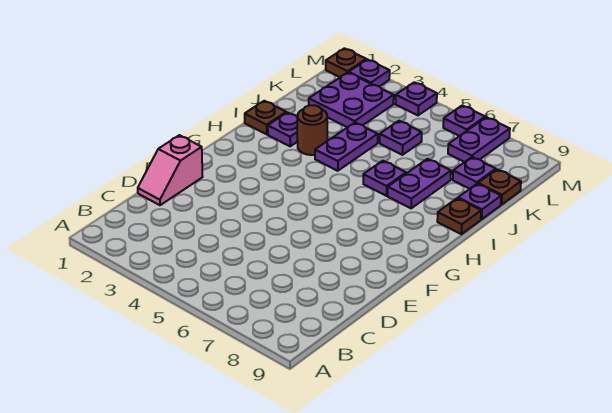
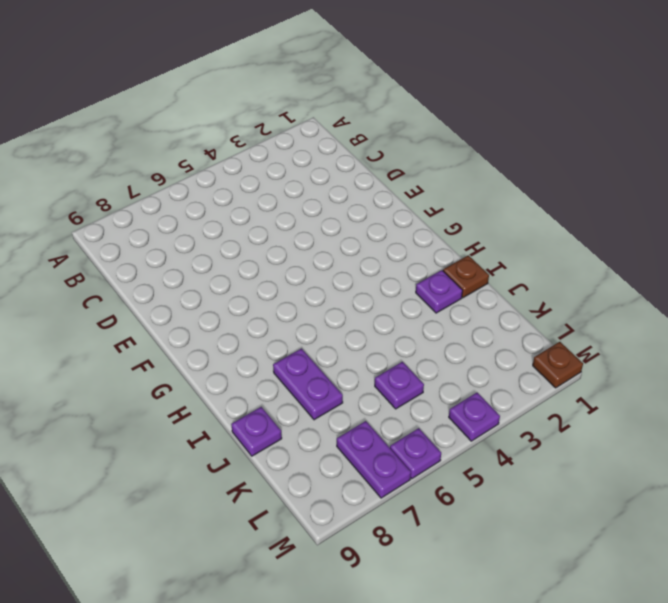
none -> pink 1x2 slope [138,135,203,205]
none -> brown 1x1 round brick [297,105,327,155]
none -> purple 1x2 plate [315,123,378,171]

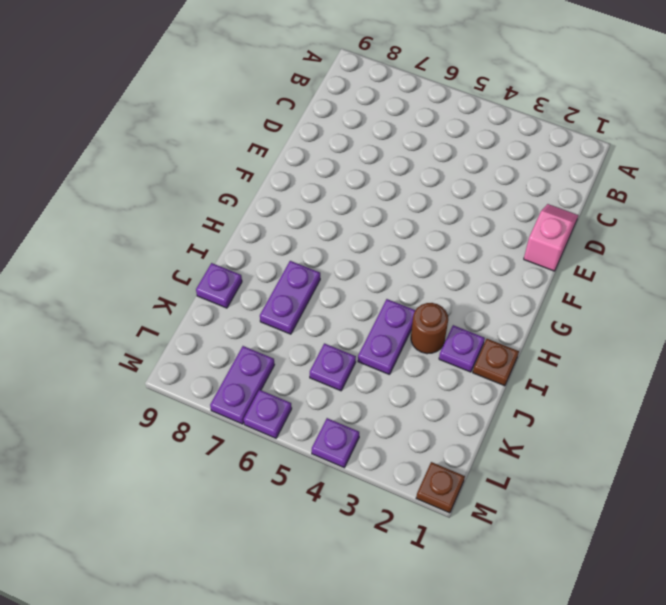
none -> purple 1x1 plate [363,161,406,196]
none -> brown 1x1 plate [437,198,481,234]
none -> purple 2x2 plate [309,73,394,127]

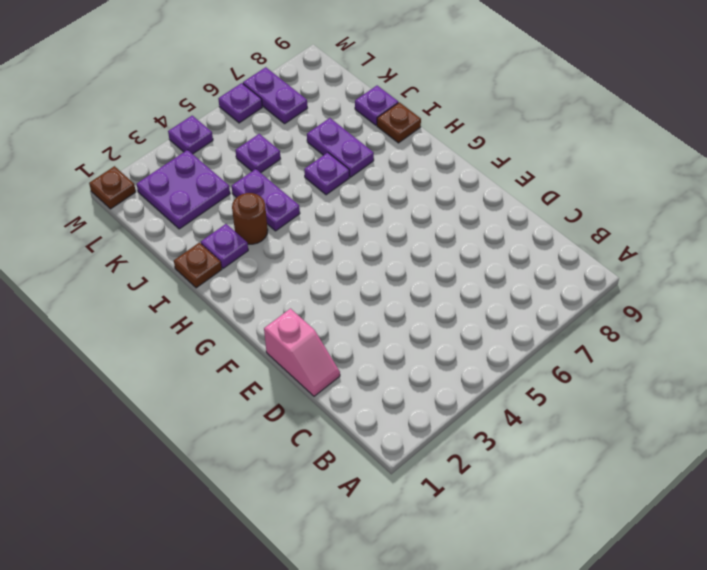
none -> purple 1x1 plate [453,157,496,189]
none -> brown 1x1 plate [478,169,521,205]
none -> purple 1x1 plate [349,60,390,87]

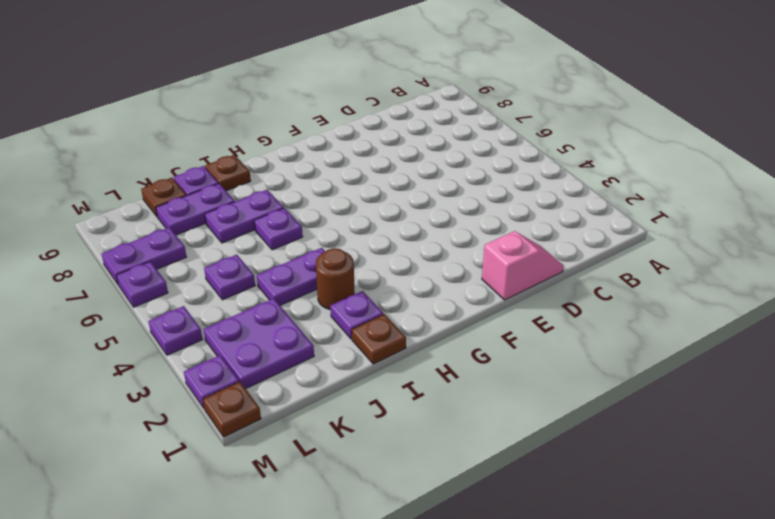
purple 1x2 plate [156,184,235,235] -> purple 1x1 plate [453,157,496,189]

